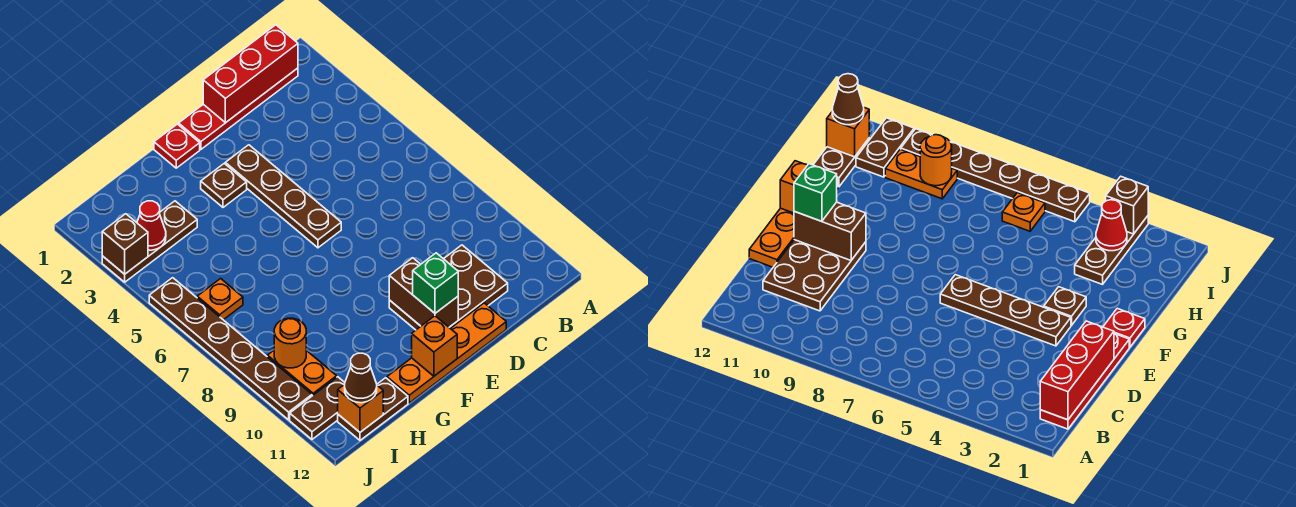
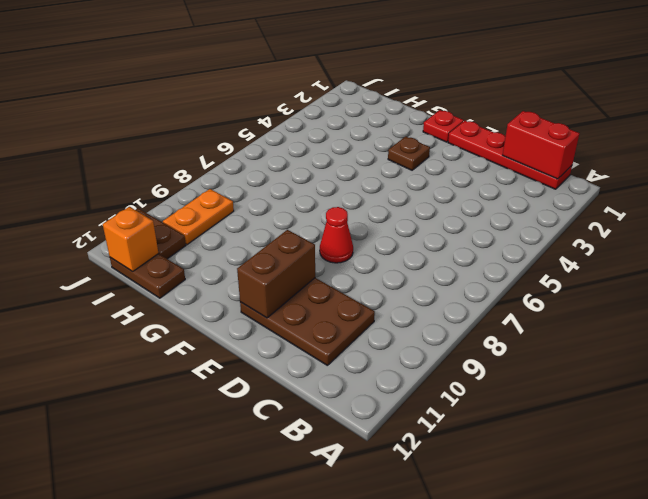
red 1x2 brick [502,111,580,179] -> red 1x3 brick [203,25,298,123]
red 1x1 cone [320,207,353,263] -> red 1x1 cone moved to [137,201,166,250]
none -> orange 1x4 plate [387,303,506,403]
none -> brown 1x4 plate [225,145,341,248]
none -> brown 1x3 plate [102,201,197,282]

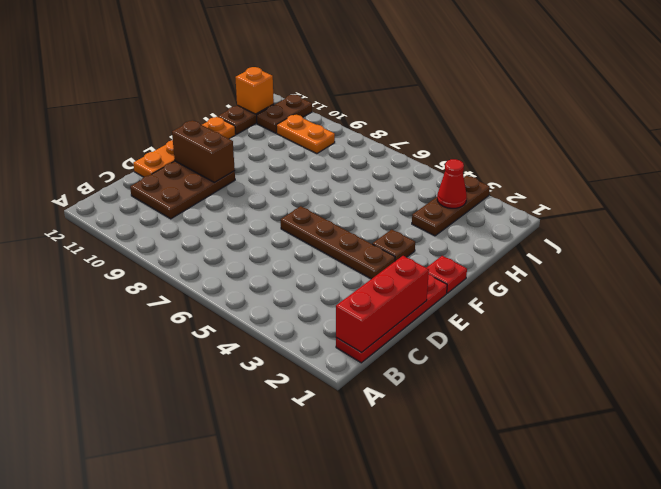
none -> orange 1x1 plate [197,279,243,320]
none -> brown 1x6 plate [149,278,312,420]
none -> orange 1x1 brick [412,316,457,376]

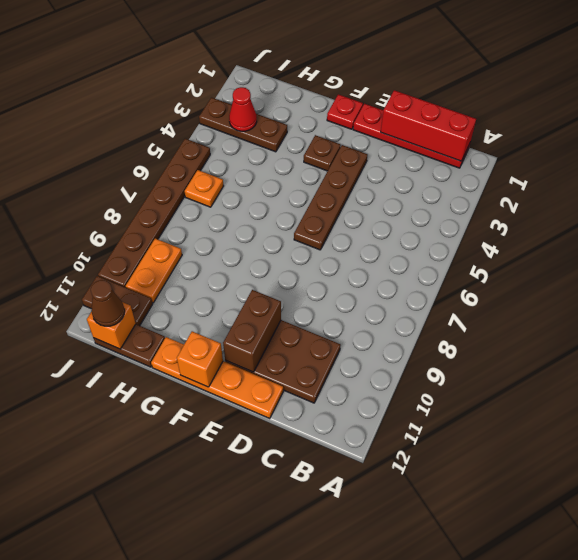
none -> orange 1x1 round brick [274,318,306,368]
none -> brown 1x1 brick [102,214,148,274]
none -> green 1x1 brick [413,253,458,313]

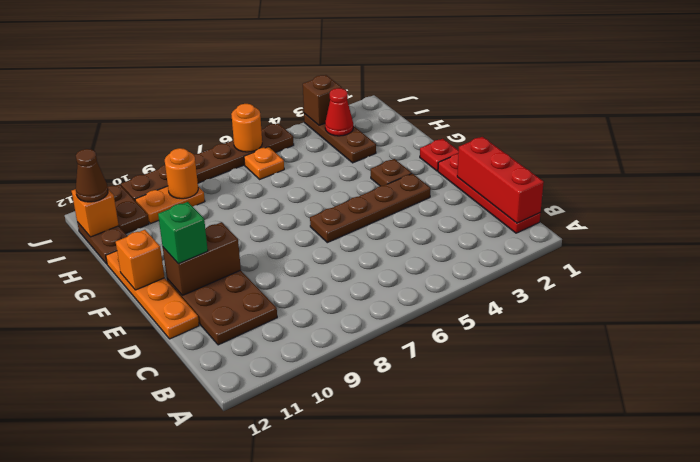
orange 1x1 round brick [231,104,262,152] -> none

